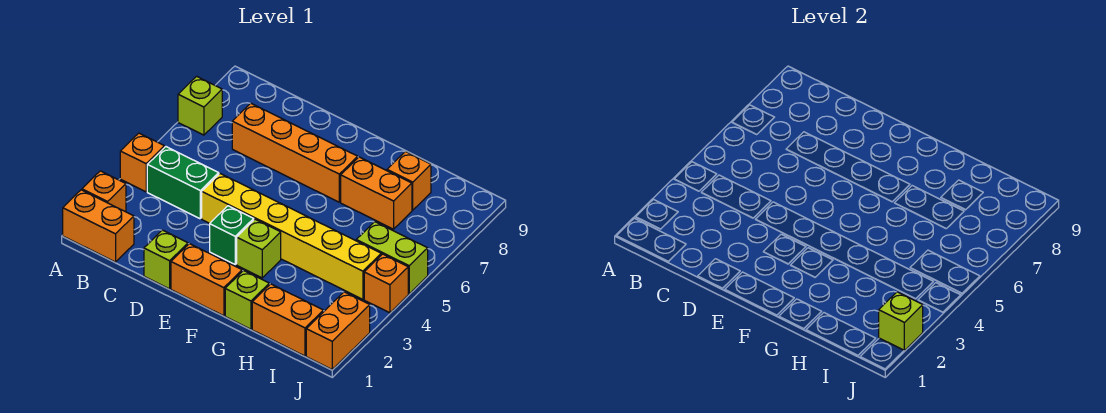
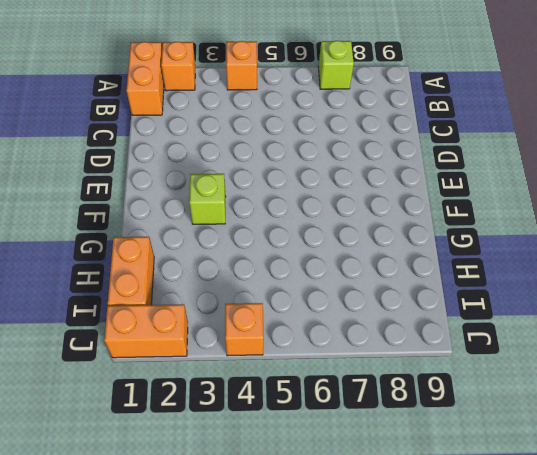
none -> green 1x2 brick [147,147,219,219]
none -> orange 1x4 brick [232,103,358,202]
none -> lime 1x1 brick [144,230,188,289]

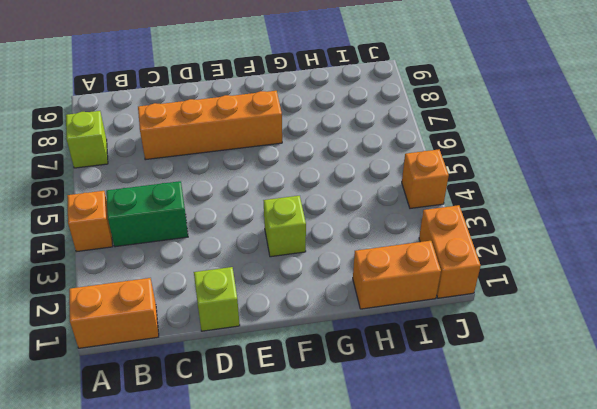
none -> orange 1x1 brick [82,171,126,212]
none -> yellow 1x6 brick [202,174,381,299]
none -> orange 1x2 brick [171,244,242,316]

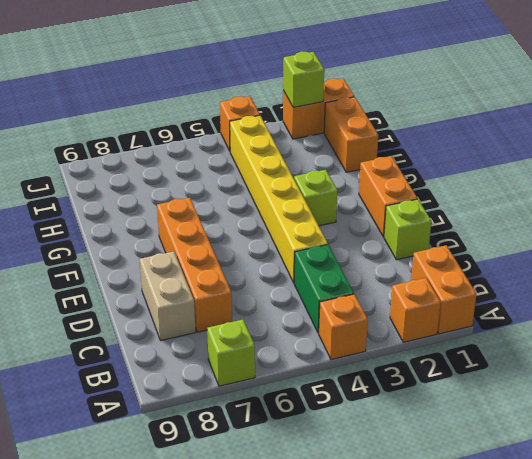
tan 1x2 brick [140,252,196,340] -> none
none -> green 1x1 brick [210,206,254,264]
none -> lime 1x1 brick [225,271,269,329]
none -> orange 1x2 brick [341,157,412,229]

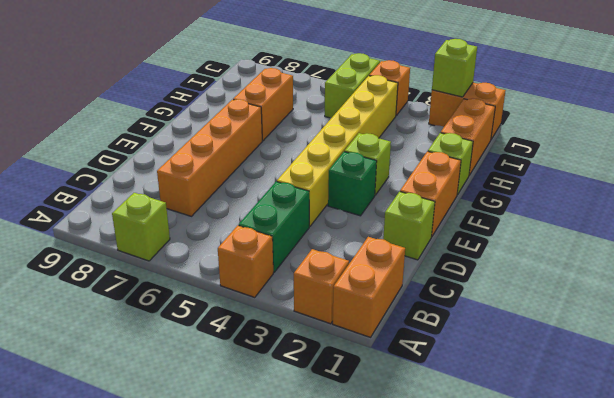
none -> orange 1x1 brick [387,152,431,210]

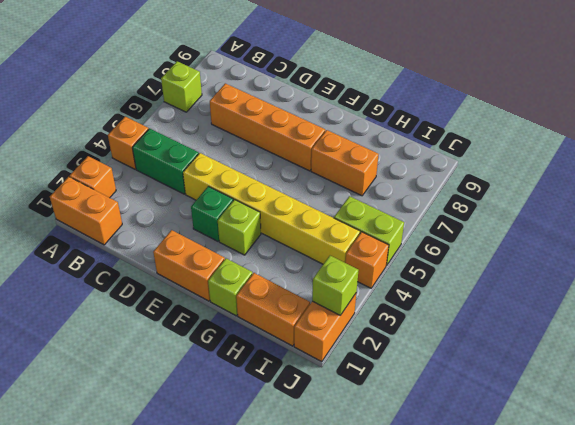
none -> lime 1x1 brick [144,230,188,289]
none -> orange 1x1 brick [387,152,431,210]

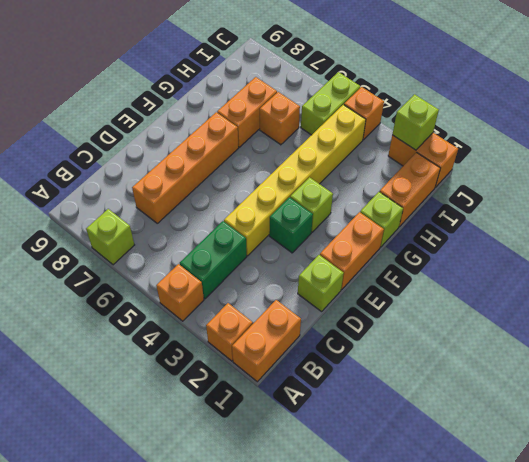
orange 1x1 brick [260,92,300,145] -> orange 1x1 brick moved to [387,152,431,210]

